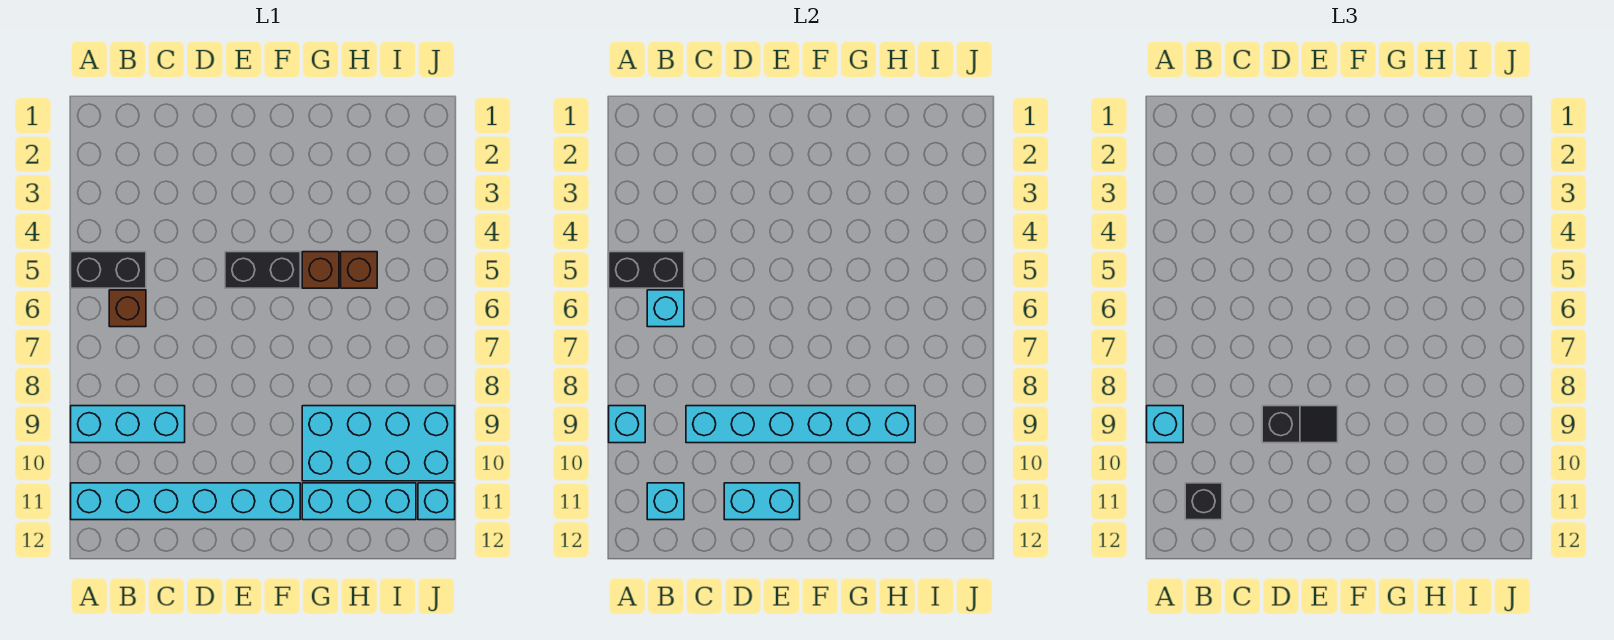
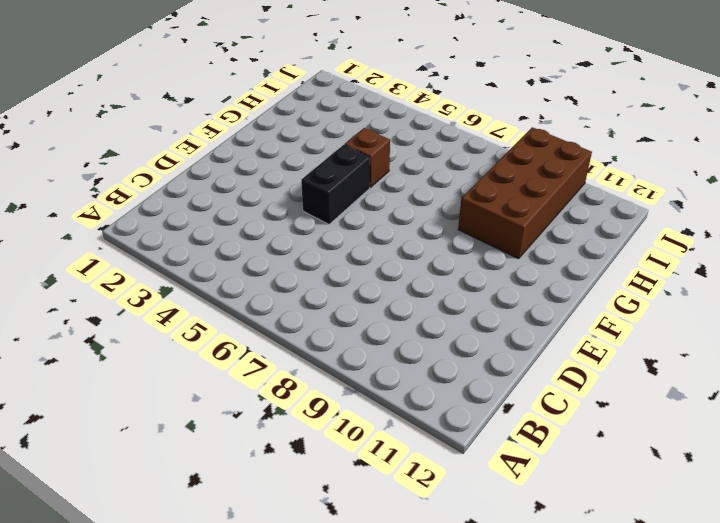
brown 2x4 brick [458,127,592,259] -> cyan 2x4 brick [302,406,455,481]
none -> black 1x2 brick [71,252,146,288]
none -> cyan 1x3 brick [71,406,185,443]
none -> cyan 1x6 brick [71,483,300,520]

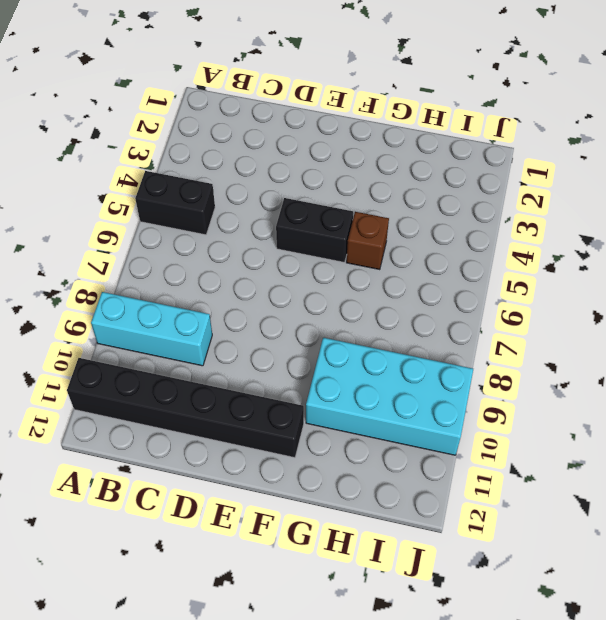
black 1x6 brick [67,358,304,458] -> cyan 1x6 brick [71,483,300,520]
none -> brown 1x1 brick [109,290,146,327]
none -> cyan 1x3 brick [302,483,416,520]
none -> brown 1x1 brick [341,252,377,288]

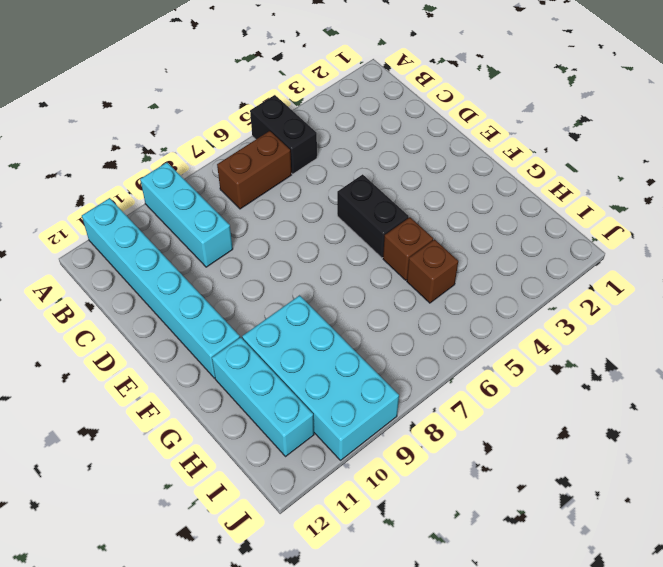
brown 1x2 brick [217,131,291,209] -> brown 1x1 brick [109,290,146,327]
none -> cyan 1x1 brick [418,483,455,520]
none -> black 1x2 brick [609,252,684,288]
none -> cyan 1x1 brick [609,406,645,443]

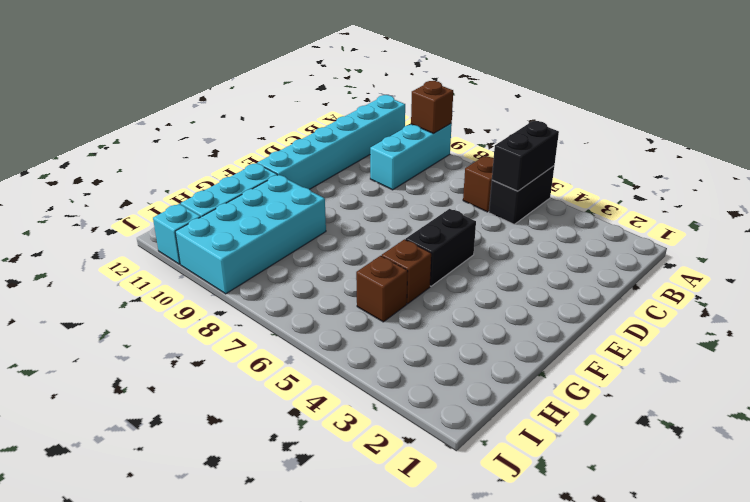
brown 1x1 brick [411,81,453,133] -> cyan 1x1 brick [609,406,645,443]
none -> cyan 1x1 brick [647,290,684,327]
none -> cyan 1x1 brick [647,483,684,520]
none -> cyan 1x6 brick [686,406,915,443]

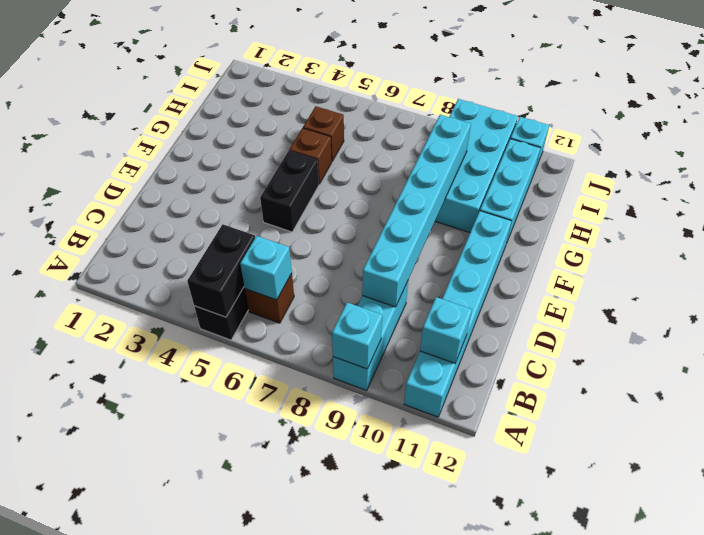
none -> cyan 1x2 brick [724,483,800,520]
none -> cyan 1x1 brick [1147,406,1183,443]
none -> black 1x1 brick [1185,483,1222,520]

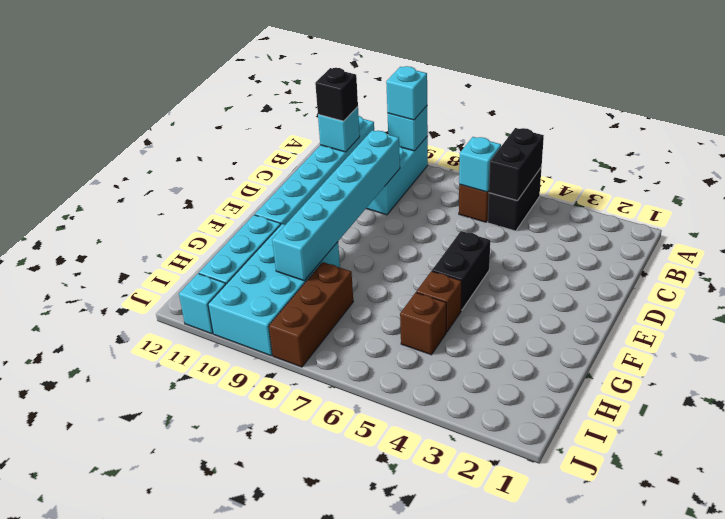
brown 1x3 brick [269,262,353,367] -> none
none -> cyan 1x2 brick [724,483,800,520]
none -> black 1x2 slope [1262,406,1338,443]

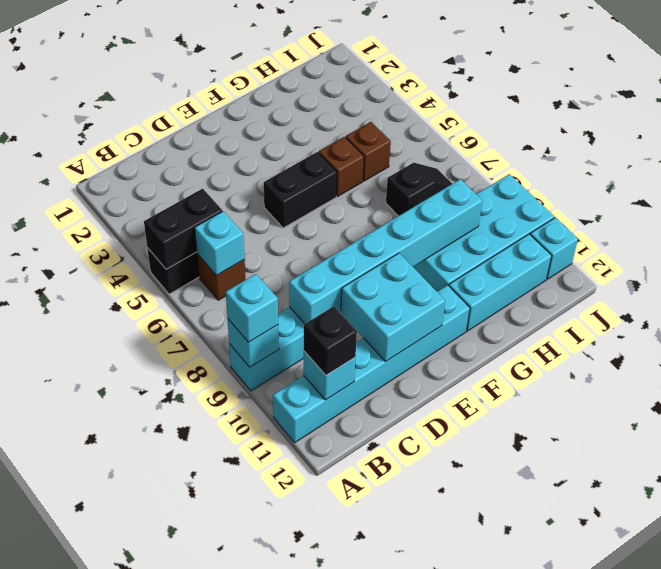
cyan 2x2 brick [341,253,445,362] -> cyan 1x2 brick [724,483,800,520]
black 1x2 slope [386,163,452,216] -> black 1x2 slope moved to [1262,406,1338,443]

